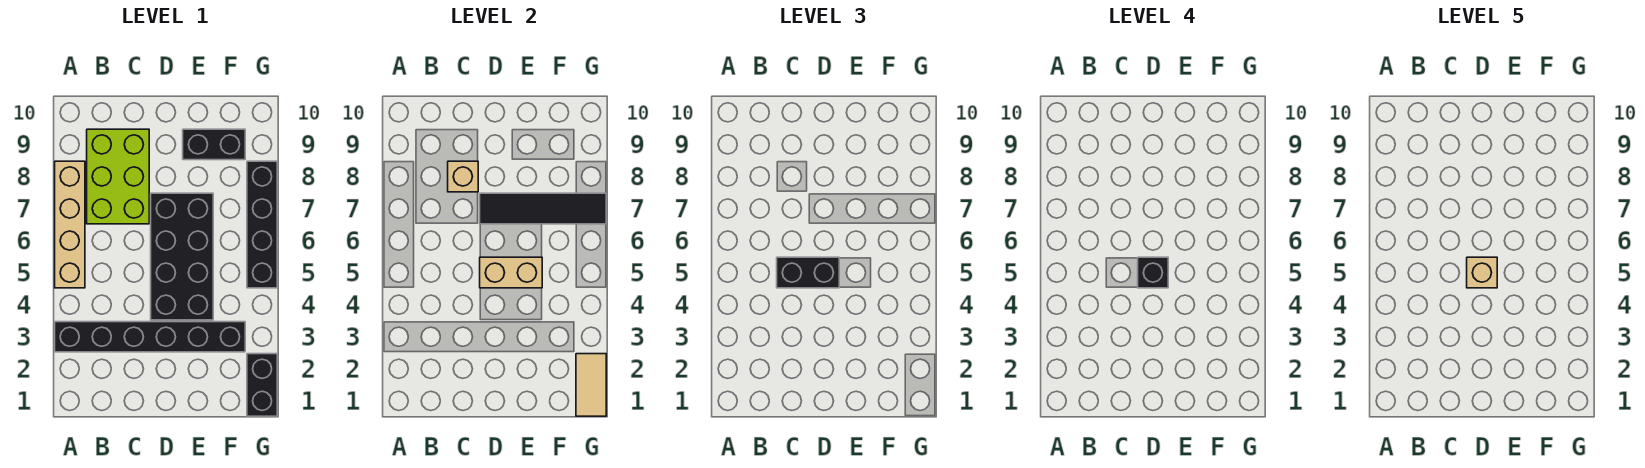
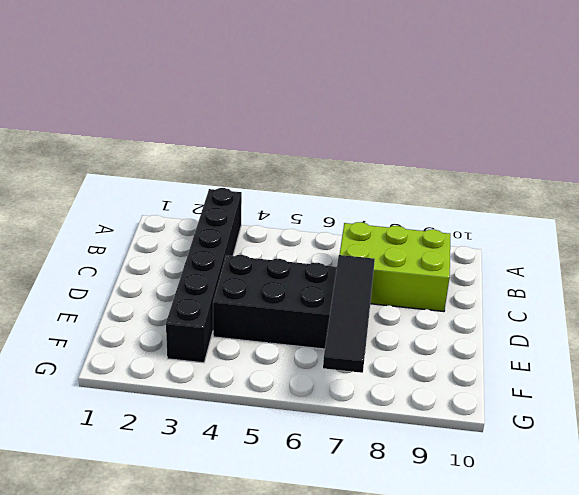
none -> tan 1x4 brick [55,161,85,288]
none -> black 1x2 brick [183,129,245,160]
none -> black 1x2 brick [247,354,277,416]

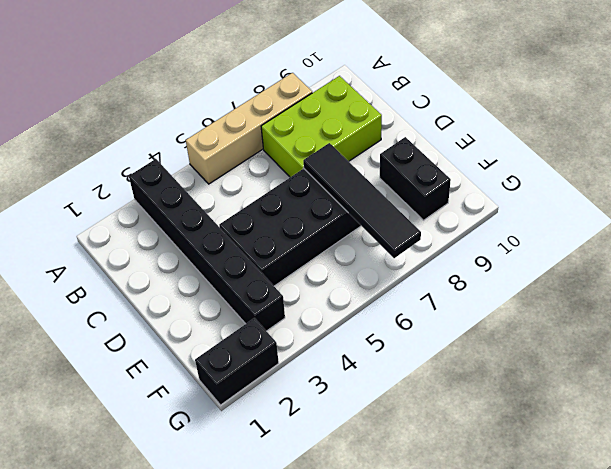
none -> black 1x4 brick [247,161,277,288]
none -> tan 1x1 brick [448,161,478,192]
none -> tan 1x2 brick [480,257,542,288]

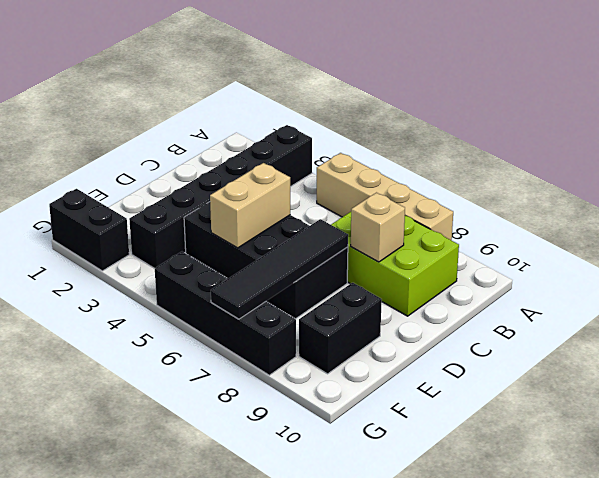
none -> tan 1x2 tile [576,354,606,416]
none -> black 1x2 brick [777,257,839,288]
none -> black 1x1 brick [1138,257,1168,288]

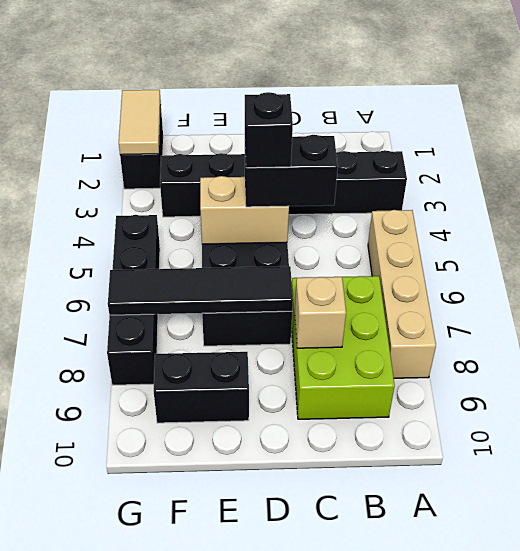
none -> tan 1x1 brick [1467,257,1497,288]

